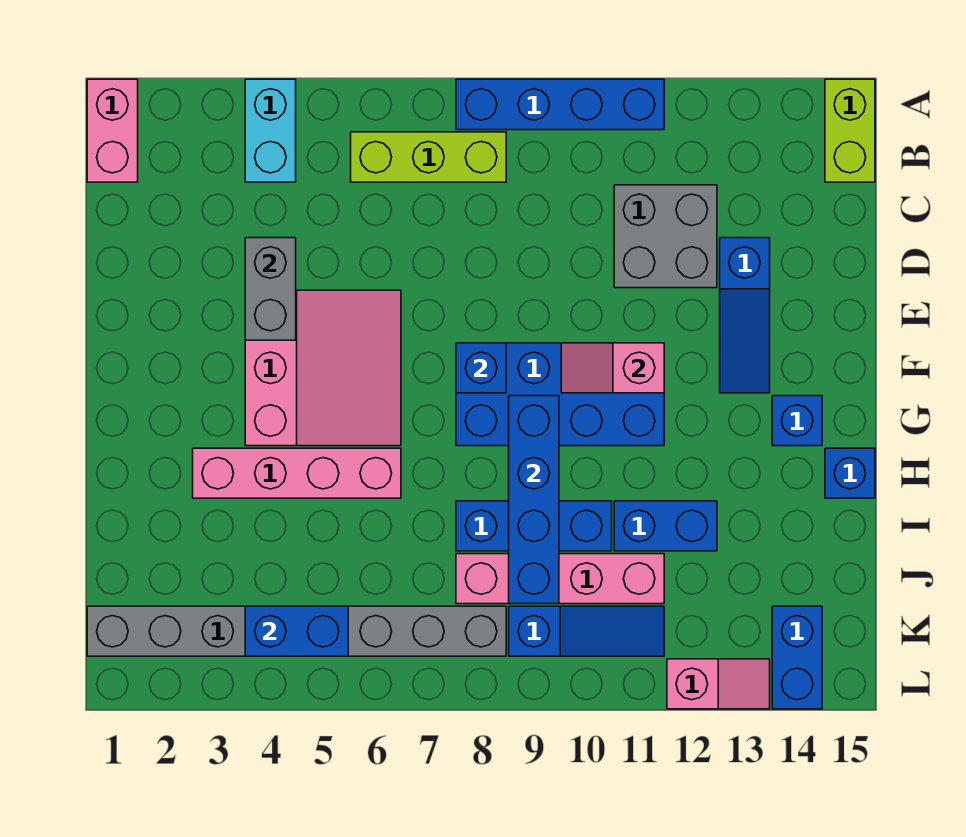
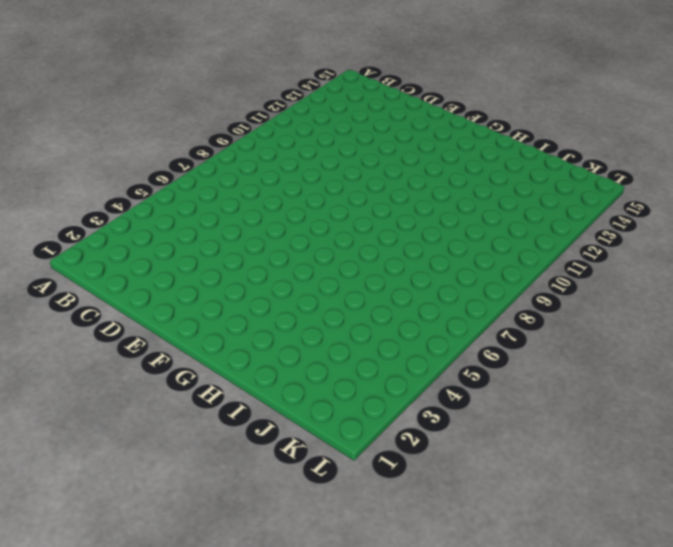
none -> pink 1x2 brick [87,79,138,182]
none -> cyan 1x2 brick [245,79,296,182]
none -> blue 1x4 brick [456,79,664,130]

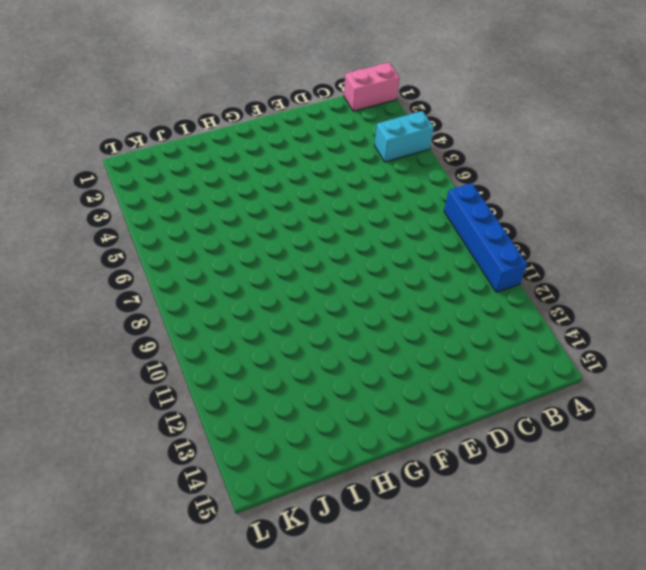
none -> lime 1x2 brick [825,79,875,182]
none -> lime 1x3 brick [351,132,506,182]
none -> grey 2x2 brick [614,185,717,288]

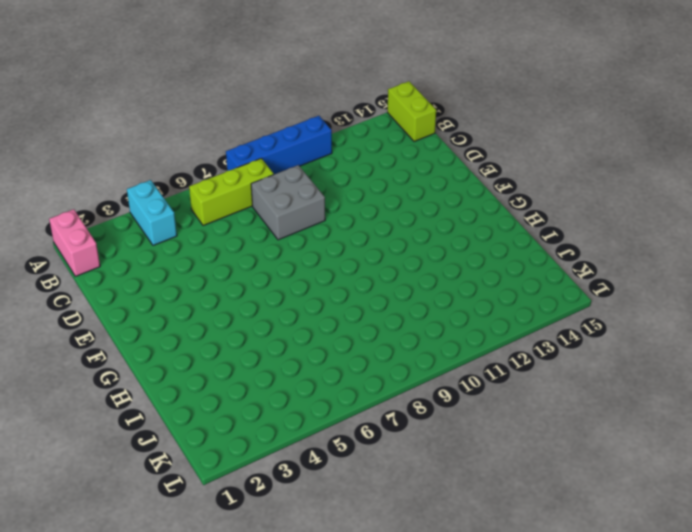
grey 2x2 brick [251,165,325,240] -> grey 2x2 brick moved to [614,185,717,288]
none -> blue 1x3 slope [720,238,770,393]
none -> pink 3x3 slope [245,290,401,446]
none -> blue 2x4 brick [456,343,664,446]

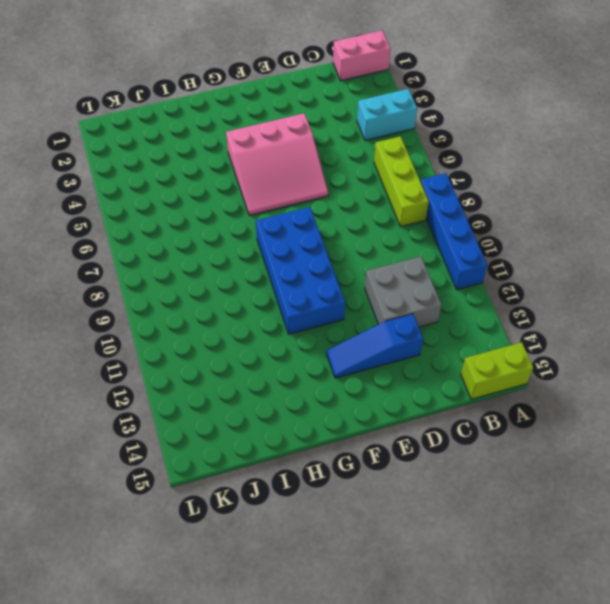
none -> blue 1x1 brick [772,396,822,446]
none -> pink 1x4 brick [193,448,401,498]
none -> blue 1x1 brick [825,448,875,498]

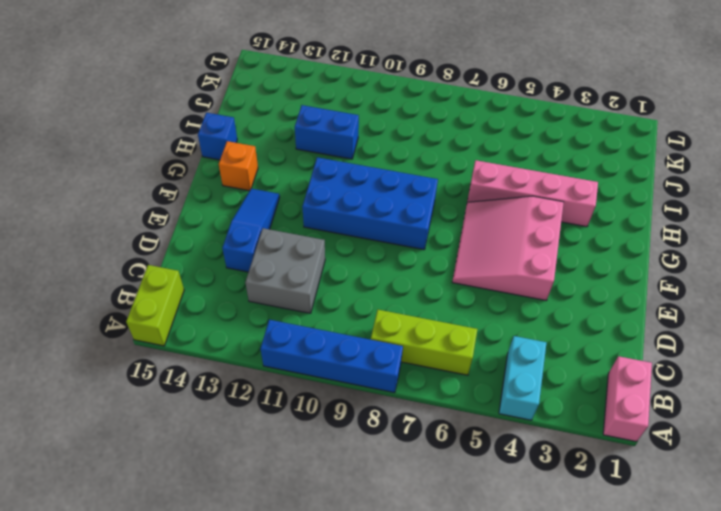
orange 1x1 brick [219,141,258,191] -> blue 1x1 brick [772,396,822,446]
none -> blue 1x3 brick [456,501,612,551]
none -> pink 1x4 brick [456,554,664,604]
none -> grey 1x8 brick [87,606,506,656]

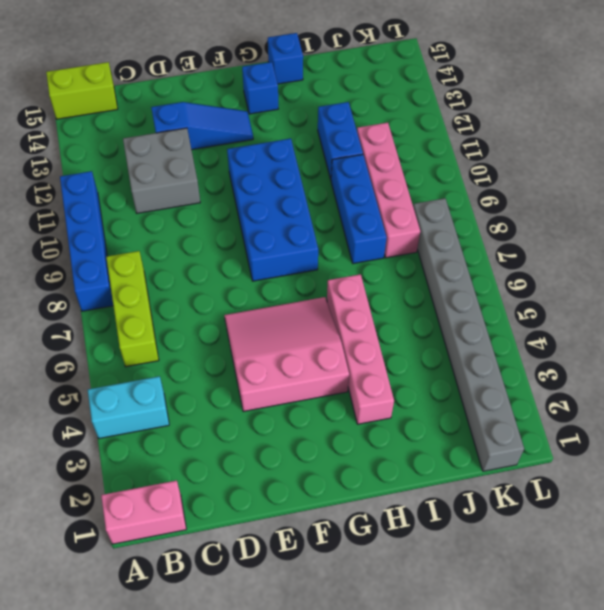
none -> blue 1x3 slope [509,606,664,656]
none -> blue 1x2 brick [772,606,822,709]
none -> pink 1x2 slope [667,659,770,709]

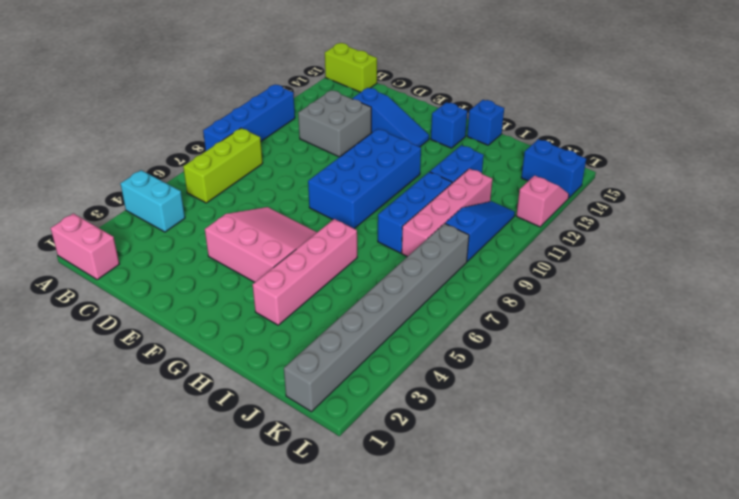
none -> grey 1x2 brick [245,238,296,340]
none -> blue 1x1 brick [456,343,506,393]
none -> pink 1x2 slope [561,343,664,393]

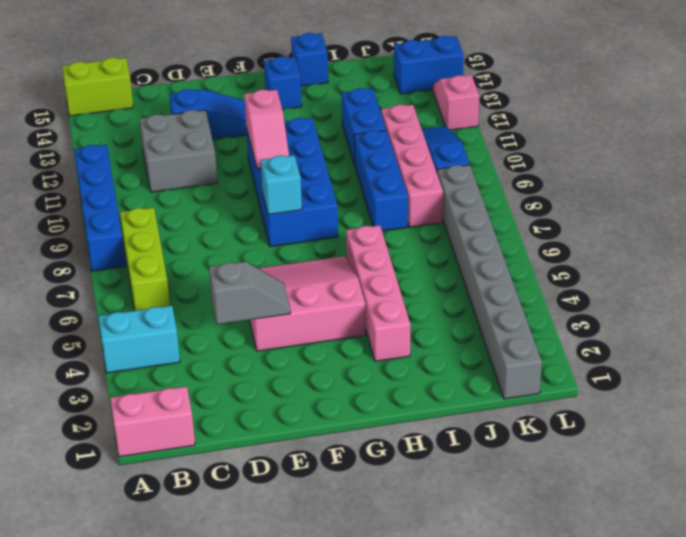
grey 1x2 slope [209,262,290,324] -> grey 1x2 brick [245,238,296,340]
cyan 1x1 brick [261,155,302,215] -> blue 1x1 brick [456,343,506,393]
none -> blue 1x4 brick [509,396,559,604]
none -> blue 1x2 brick [245,606,348,656]

